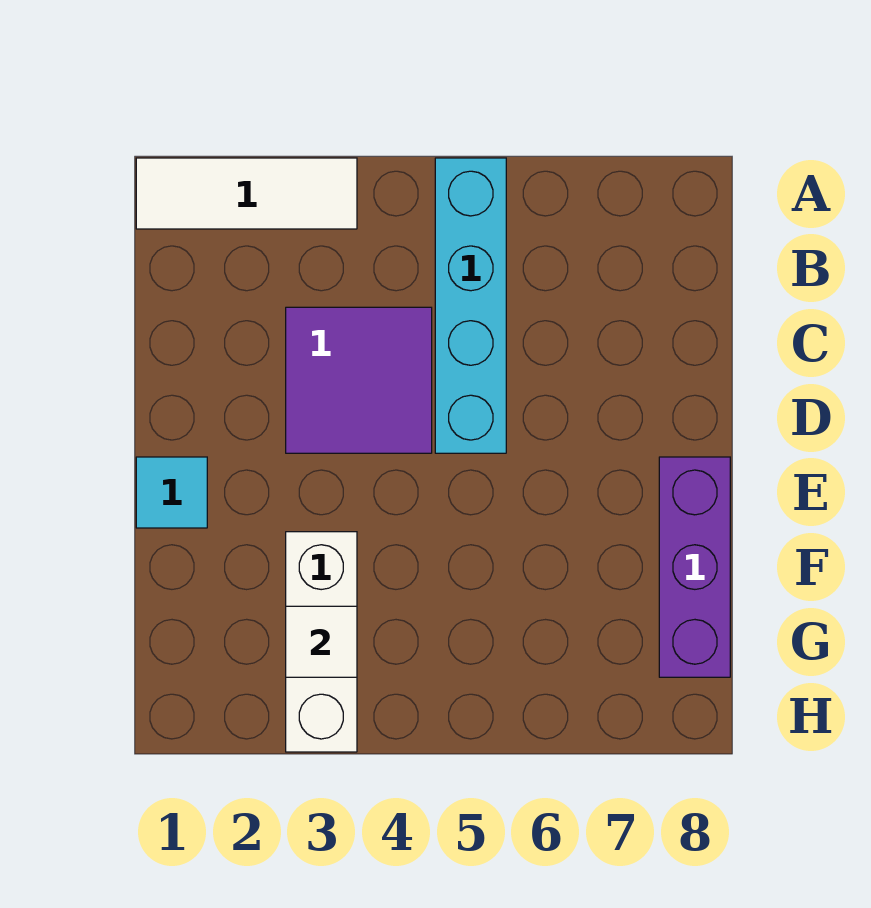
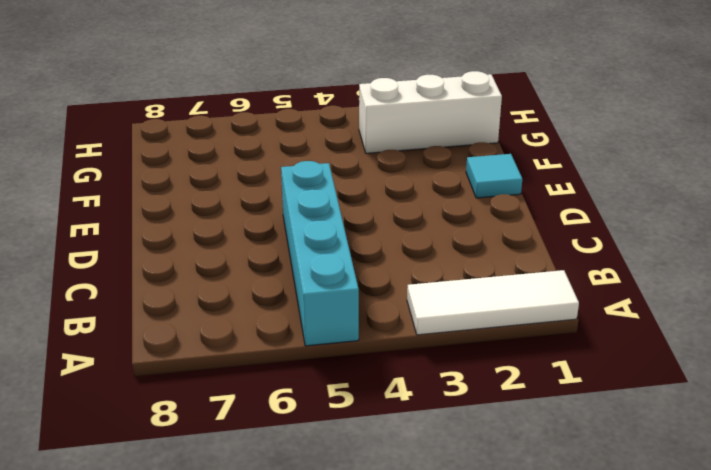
white 1x3 brick [359,71,502,153] -> white 1x3 brick turned to [286,532,357,752]
none -> purple 2x2 tile [286,307,432,453]
none -> purple 1x3 brick [659,457,730,677]

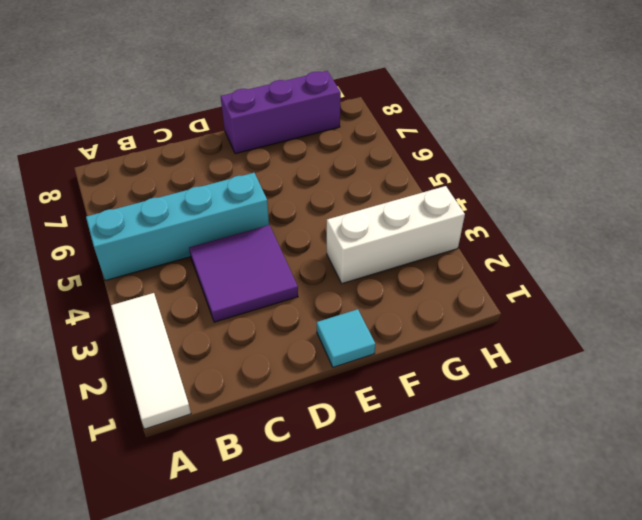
none -> white 1x1 tile [286,606,357,677]

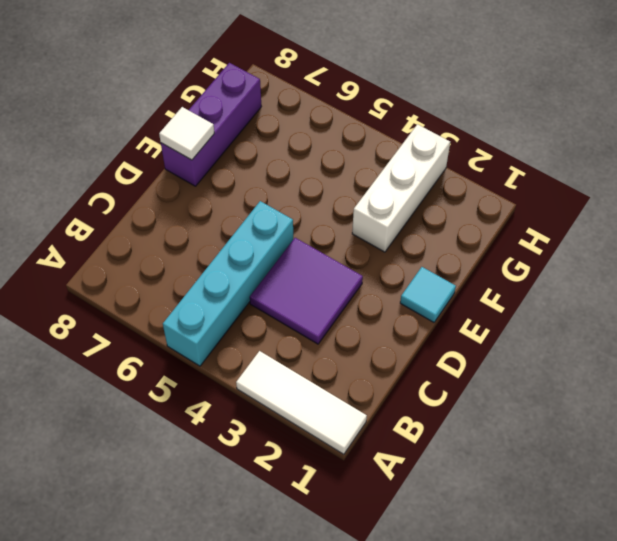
white 1x1 tile [159,107,214,160] -> white 1x1 tile moved to [286,606,357,677]

